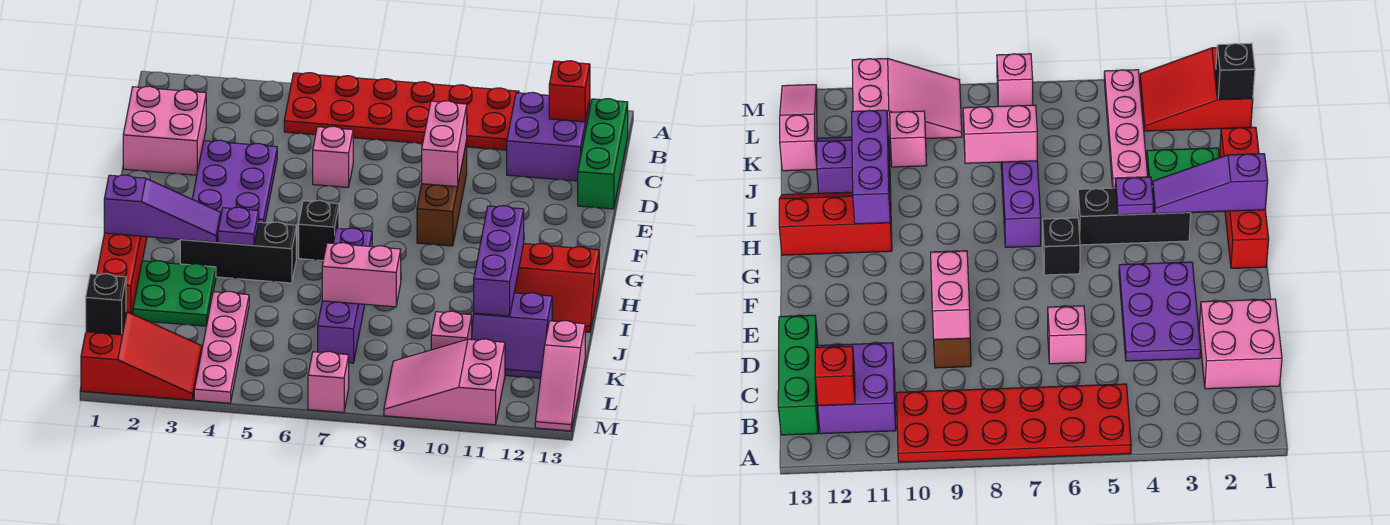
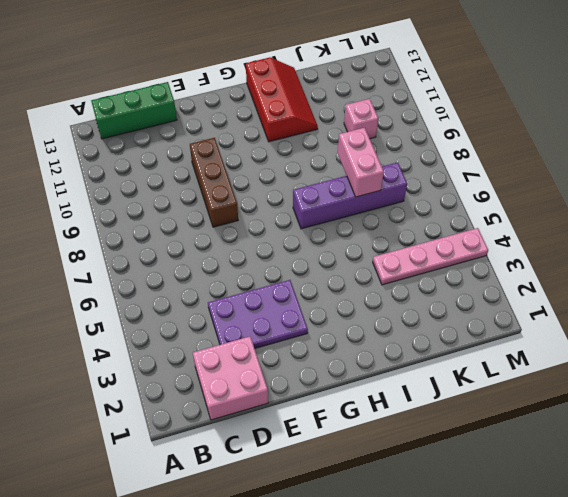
brown 1x3 brick [190,138,238,227] -> brown 1x3 brick turned to [417,141,467,246]
none -> red 2x6 plate [284,73,519,150]
none -> purple 2x2 brick [507,92,590,181]
none -> pink 1x1 brick [313,126,353,187]

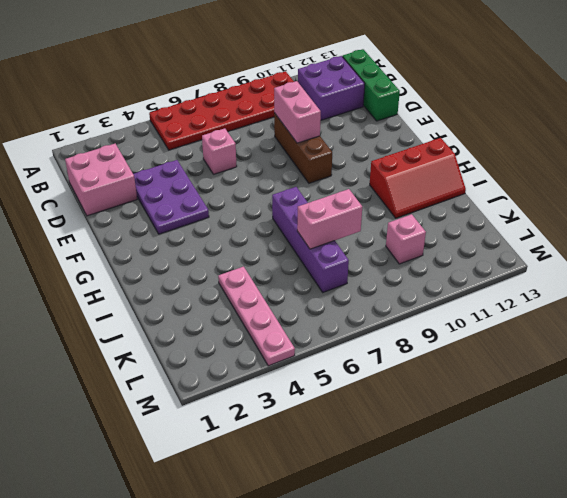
none -> red 1x4 brick [97,233,147,314]
none -> black 1x1 brick [299,200,339,261]
none -> black 1x3 brick [180,222,296,283]

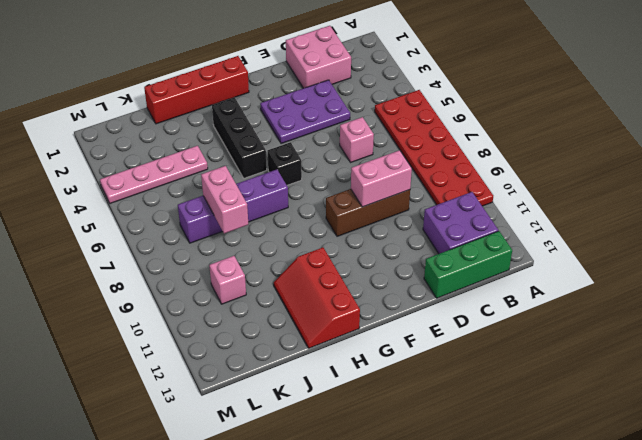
none -> green 2x2 plate [133,261,216,326]
none -> purple 2x2 slope [471,293,552,378]
none -> pink 1x3 slope [535,321,585,431]

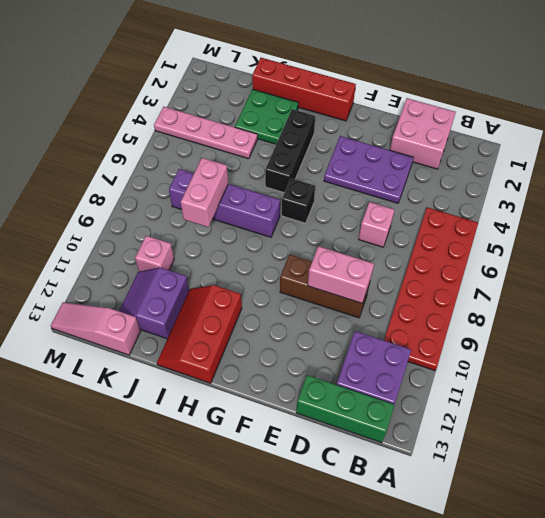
none -> red 2x3 slope [81,312,202,400]
none -> pink 2x3 slope [384,339,505,425]
none -> pink 1x1 brick [308,351,349,413]

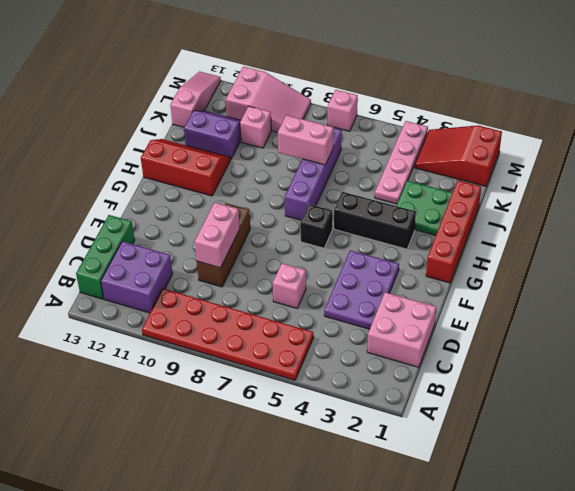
none -> red 1x1 brick [549,61,590,122]
none -> purple 1x3 slope [104,175,221,242]
none -> purple 1x1 plate [218,207,259,245]

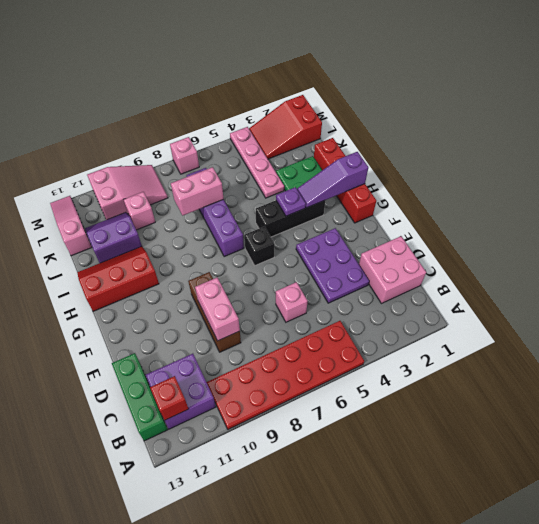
none -> purple 1x3 brick [474,206,524,316]
none -> black 1x1 brick [86,274,126,335]

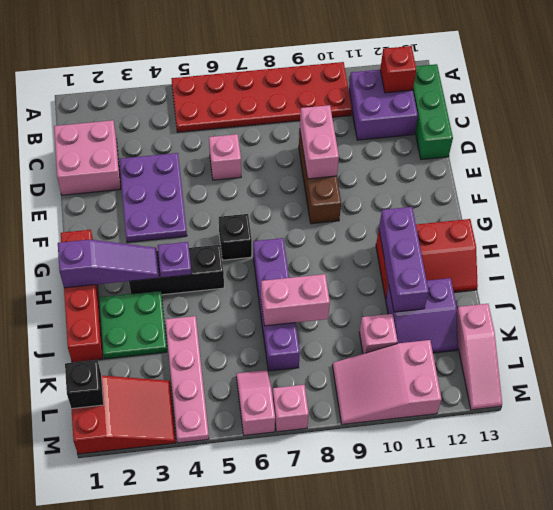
pink 1x2 slope [236,370,275,435] -> none

